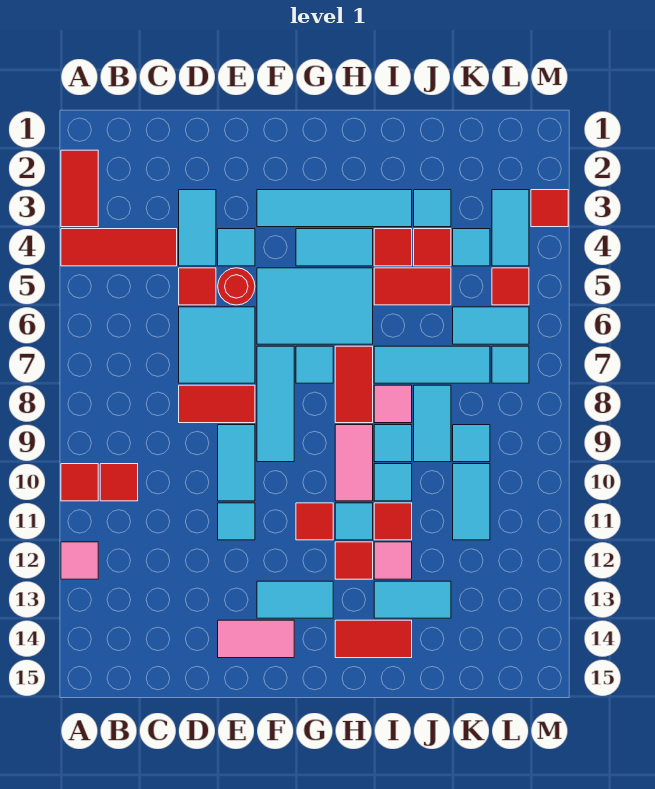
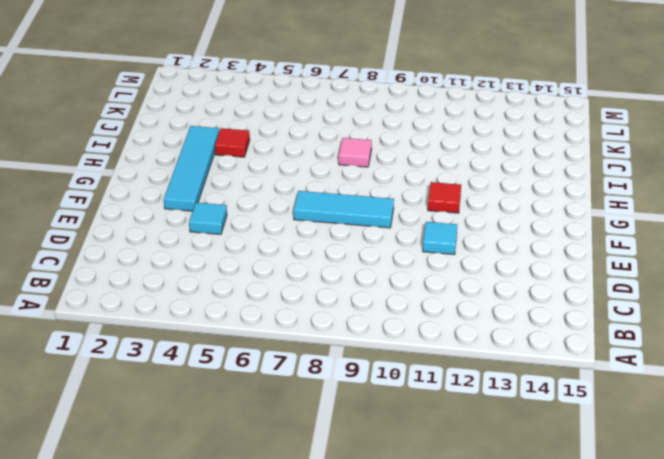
none -> red 1x2 tile [61,150,98,227]
none -> red 1x3 tile [61,229,177,266]
none -> red 1x1 tile [61,464,98,501]
none -> pink 1x1 tile [61,542,98,579]

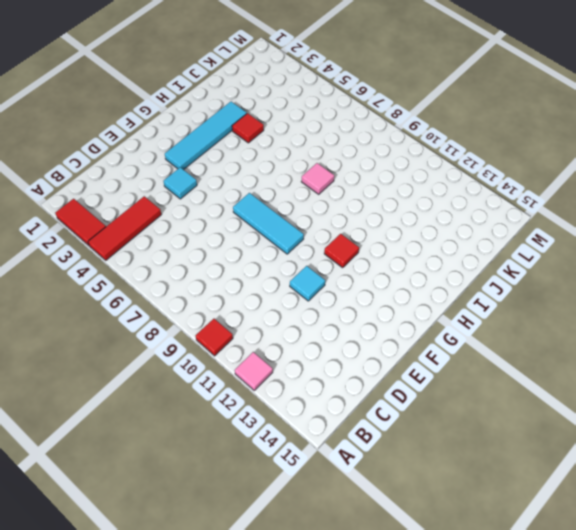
none -> red 1x1 tile [100,464,138,501]
none -> cyan 1x2 tile [179,190,216,266]
none -> red 1x1 tile [179,268,216,305]
none -> cyan 2x2 tile [179,307,255,383]

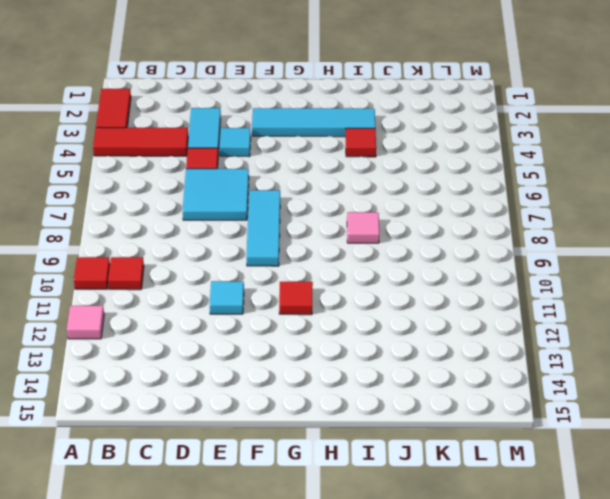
none -> red 1x2 tile [179,385,255,423]
none -> red 1x1 round brick [218,268,255,305]
none -> cyan 1x2 tile [218,425,255,501]
none -> pink 1x2 tile [218,620,294,658]

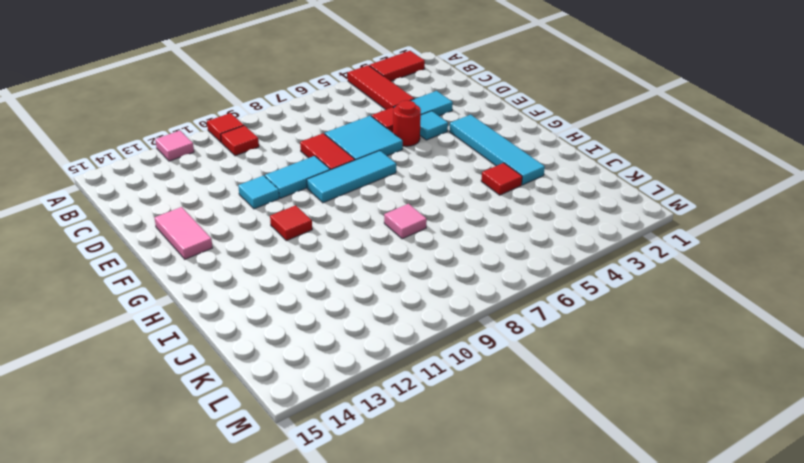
none -> cyan 2x3 tile [257,268,373,344]
none -> cyan 1x2 tile [257,581,333,618]
none -> cyan 1x2 tile [296,229,373,266]
none -> cyan 1x1 tile [296,346,333,383]

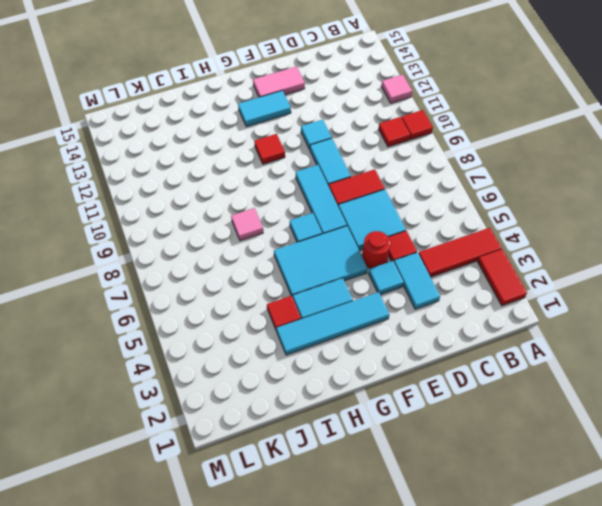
none -> red 1x2 tile [335,346,373,423]
none -> pink 1x2 tile [335,425,373,501]
none -> cyan 1x1 tile [335,503,373,540]
none -> red 1x1 tile [335,542,373,579]

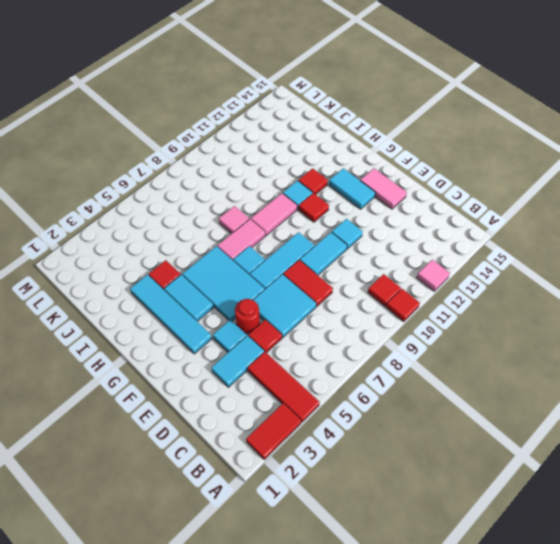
pink 1x2 tile [217,219,265,260] -> red 1x2 tile [335,346,373,423]
none -> red 1x2 tile [335,620,412,658]
none -> red 1x2 tile [374,268,451,305]
none -> cyan 1x3 tile [374,346,490,383]
none -> cyan 1x1 tile [374,425,412,462]

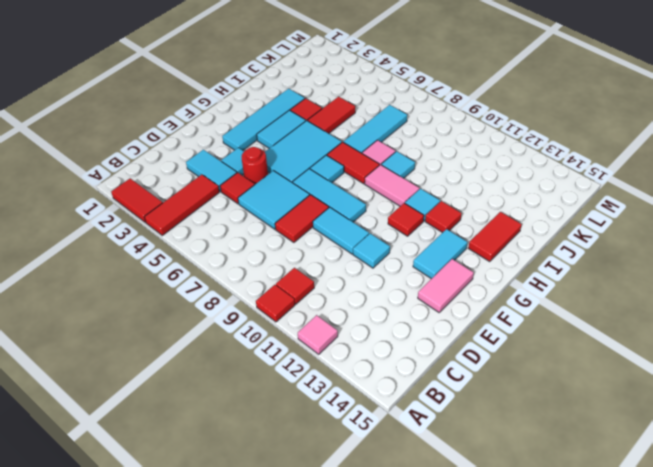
none -> cyan 1x1 tile [374,464,412,501]
none -> red 1x1 tile [374,503,412,540]
none -> pink 1x1 tile [374,542,412,579]
none -> cyan 1x2 tile [374,581,451,618]

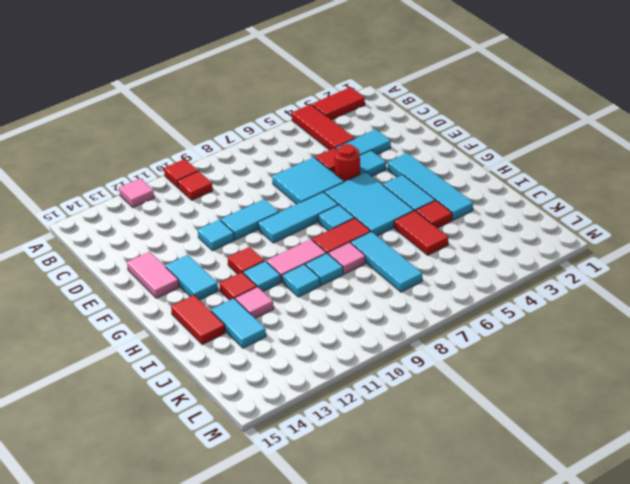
none -> red 1x2 tile [179,385,255,423]
none -> red 1x1 tile [374,503,412,540]
none -> cyan 1x1 tile [414,190,451,227]
none -> red 1x1 tile [414,229,451,266]

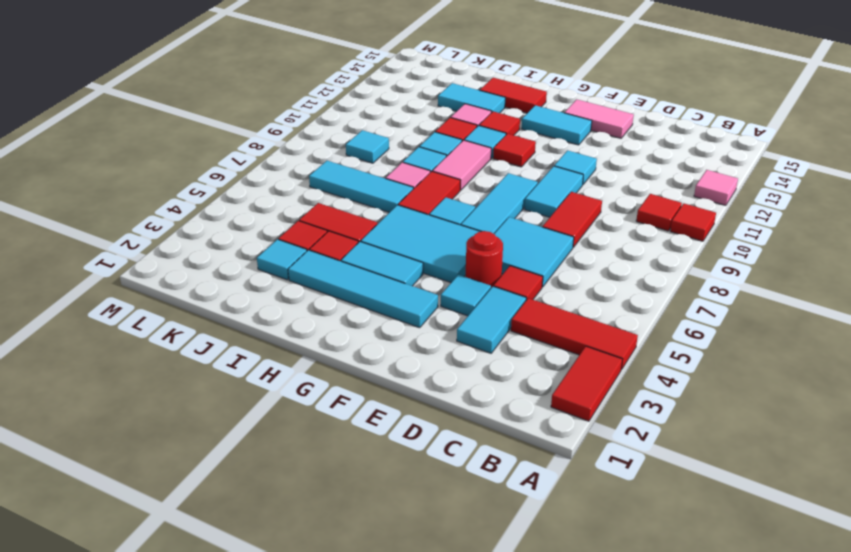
red 1x2 tile [543,192,602,247] -> red 1x2 tile turned to [179,385,255,423]
none -> cyan 1x2 tile [414,385,451,462]
none -> cyan 1x1 tile [453,229,490,266]
none -> cyan 1x2 tile [453,307,529,344]
none -> cyan 1x2 tile [453,464,490,540]

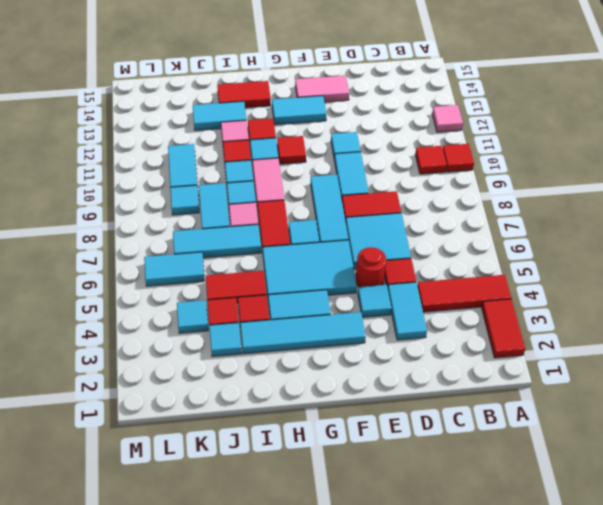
none -> cyan 1x2 tile [492,190,529,266]
none -> red 1x1 tile [492,268,529,305]
none -> cyan 1x1 tile [492,346,529,383]
none -> red 1x1 tile [531,190,568,227]

